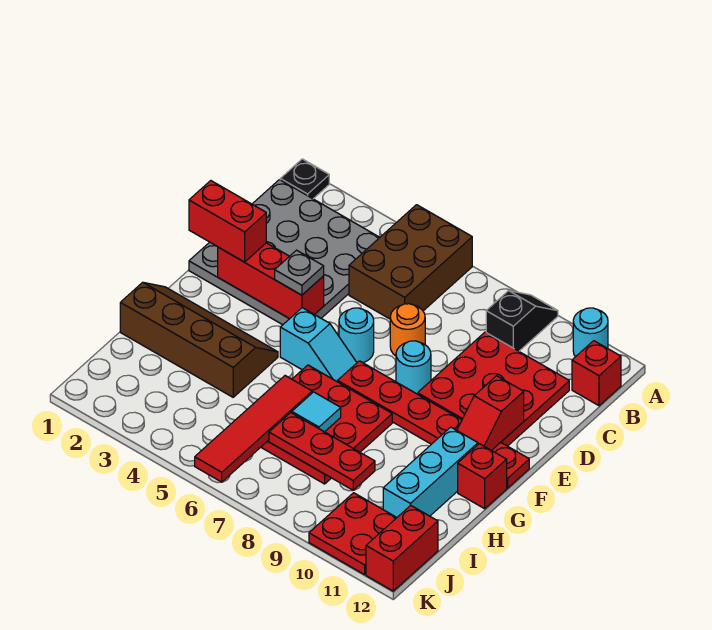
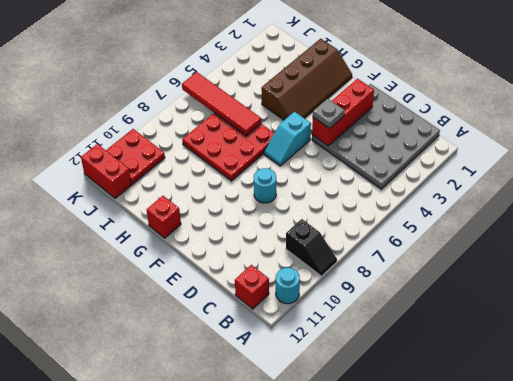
none -> black 1x1 plate [280,159,329,199]
none -> brown 2x3 brick [349,205,472,319]
none -> red 3x3 plate [418,332,569,446]

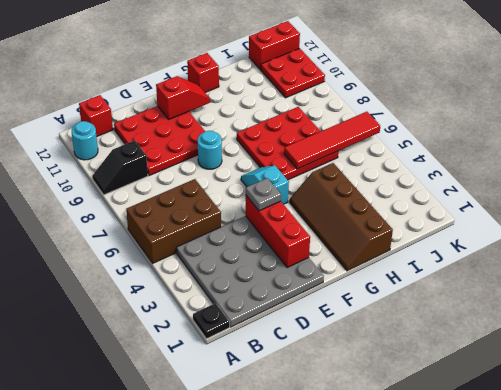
none -> orange 1x1 round brick [390,304,425,356]
none -> cyan 1x1 round brick [339,308,374,363]
none -> red 1x6 plate [338,361,529,488]

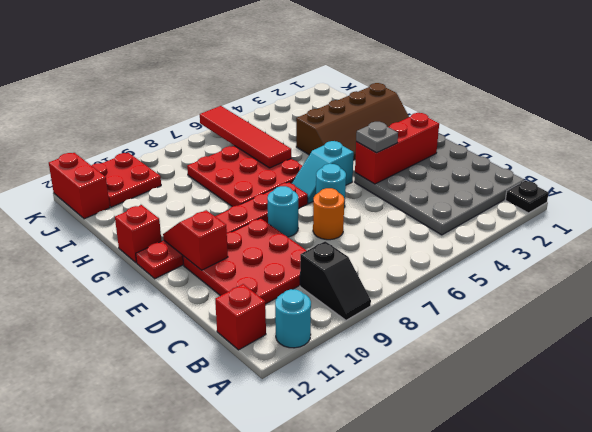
none -> brown 2x3 brick [349,205,472,319]
none -> cyan 1x3 brick [383,427,478,517]
none -> cyan 1x1 tile [292,392,341,432]

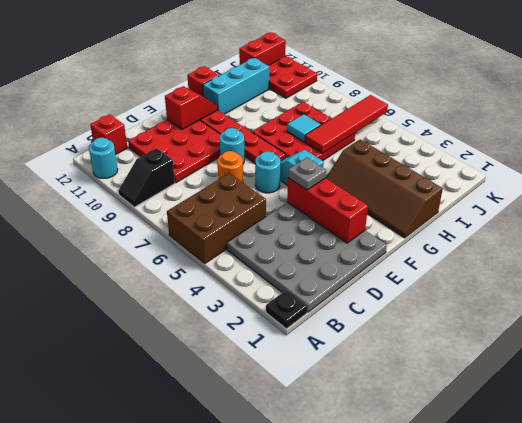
none -> red 1x3 plate [269,413,375,490]
none -> red 1x2 brick [189,181,266,262]

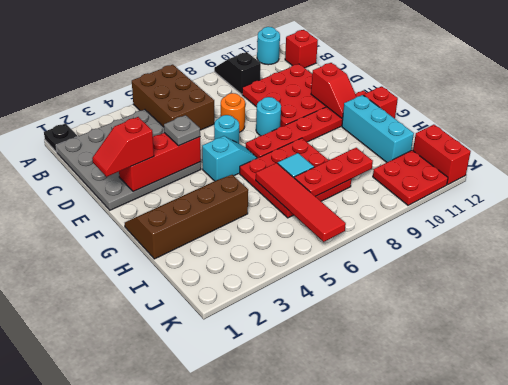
red 1x2 slope [92,117,154,177] -> red 1x2 brick [189,181,266,262]

